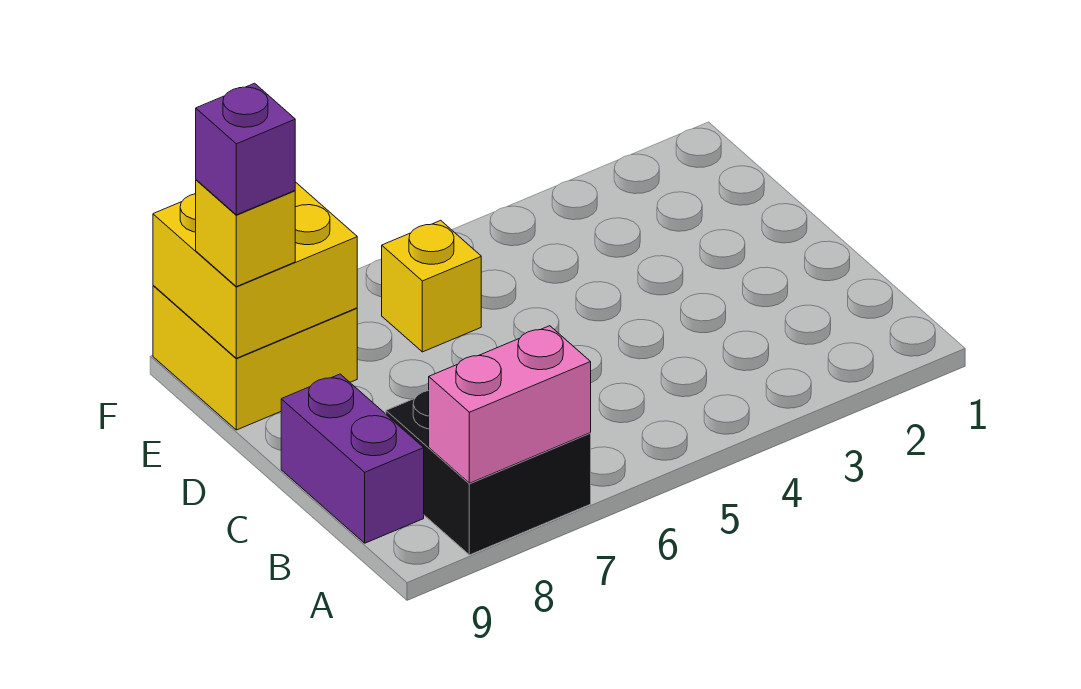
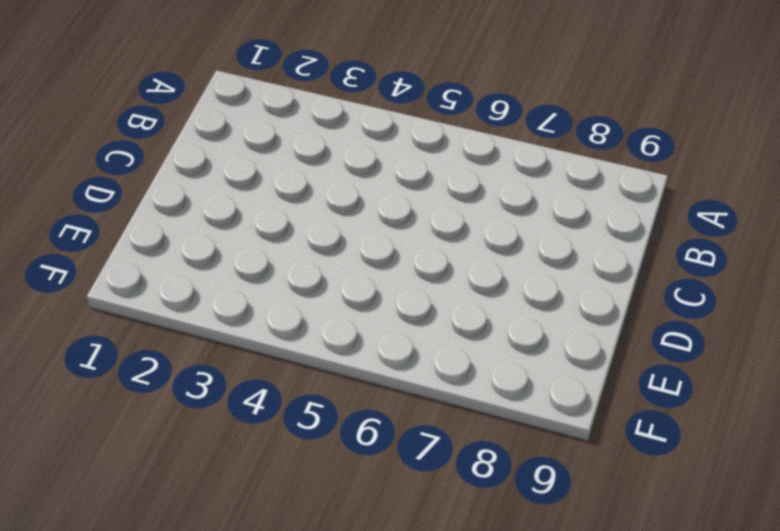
none -> black 2x2 brick [386,391,591,555]
none -> purple 1x2 brick [281,374,424,543]

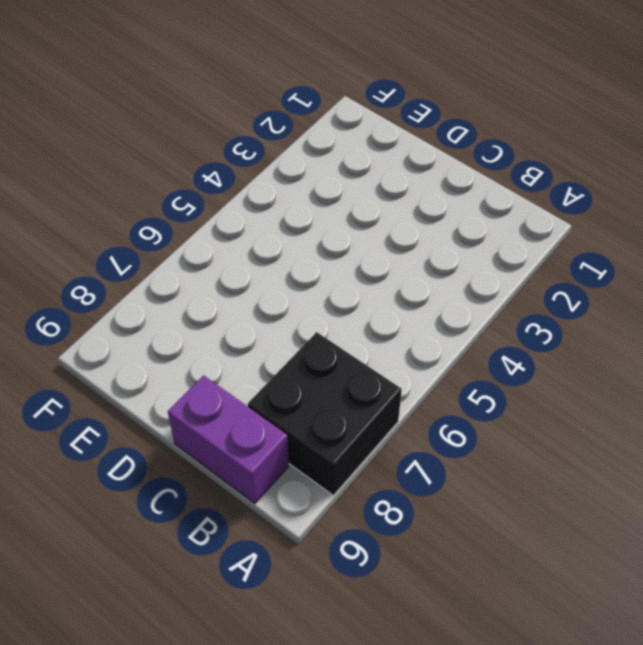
none -> yellow 1x1 brick [382,220,481,352]
none -> yellow 2x2 brick [153,285,357,430]

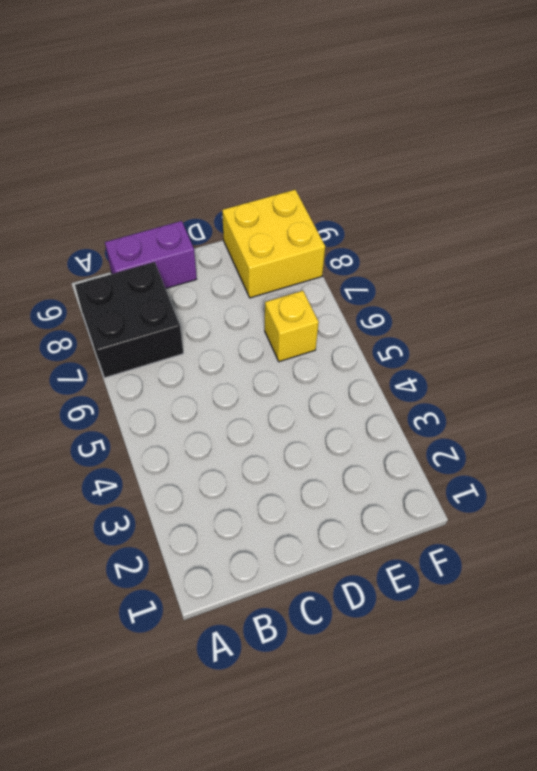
none -> pink 1x2 brick [429,326,591,483]
none -> yellow 2x2 brick [153,182,357,358]

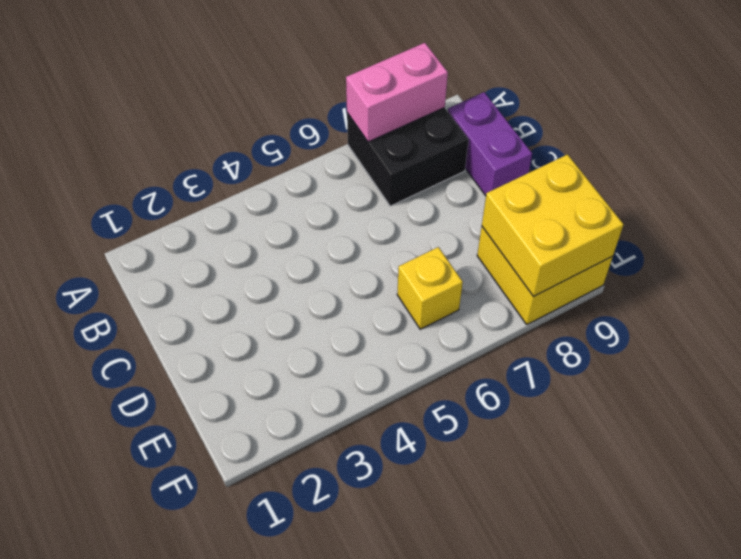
none -> yellow 1x1 brick [196,180,295,287]
none -> purple 1x1 brick [196,83,295,215]

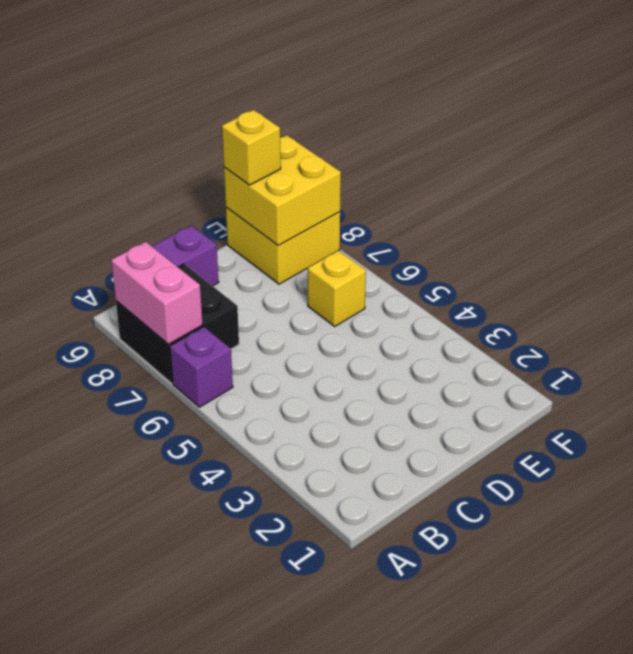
purple 1x1 brick [170,327,233,407] -> purple 1x1 brick moved to [196,83,295,215]

